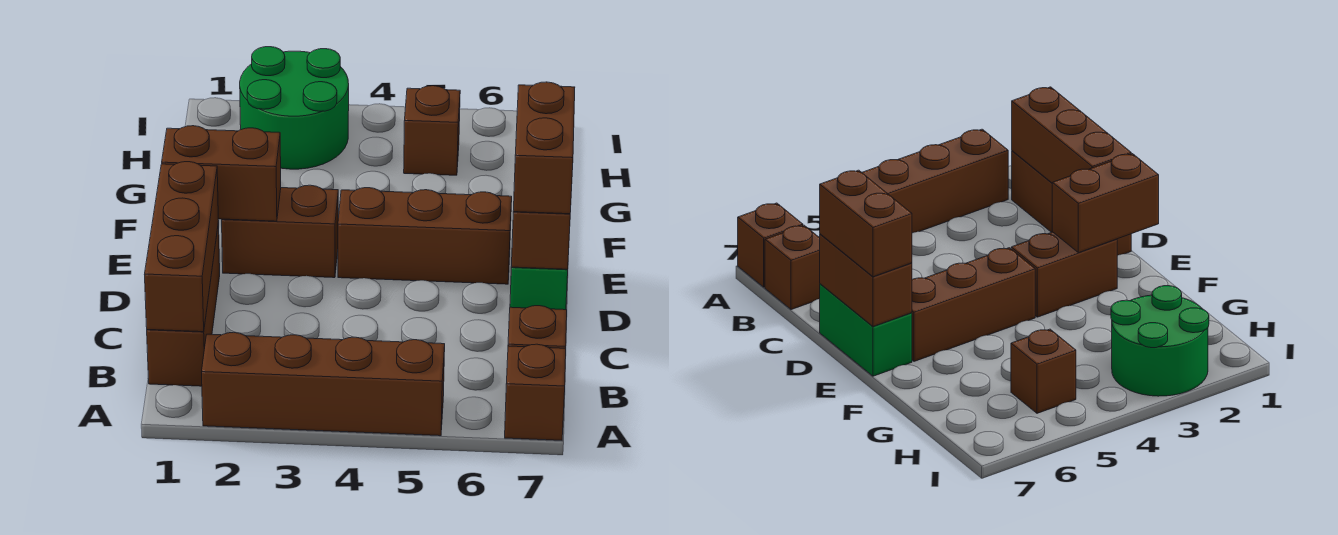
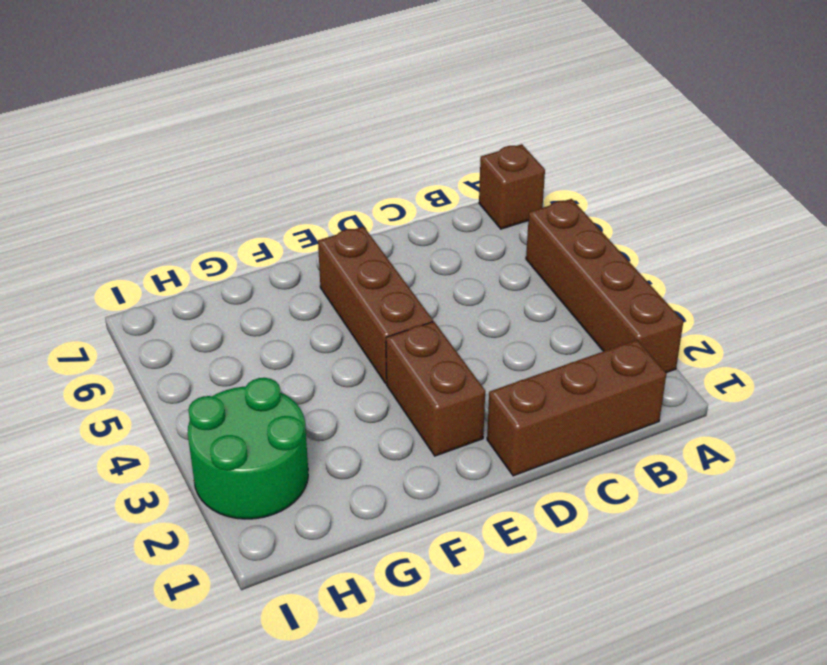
none -> brown 1x1 brick [508,306,567,348]
none -> green 1x2 brick [510,267,568,310]
none -> brown 1x1 brick [404,86,460,175]

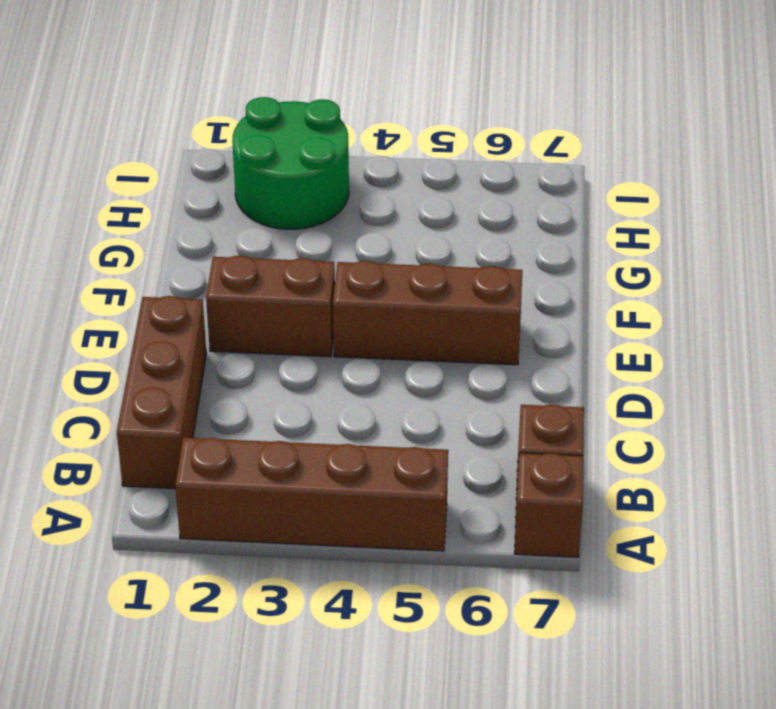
none -> green 1x2 brick [510,267,568,310]
none -> brown 1x1 brick [404,86,460,175]
none -> brown 1x3 brick [144,162,219,332]

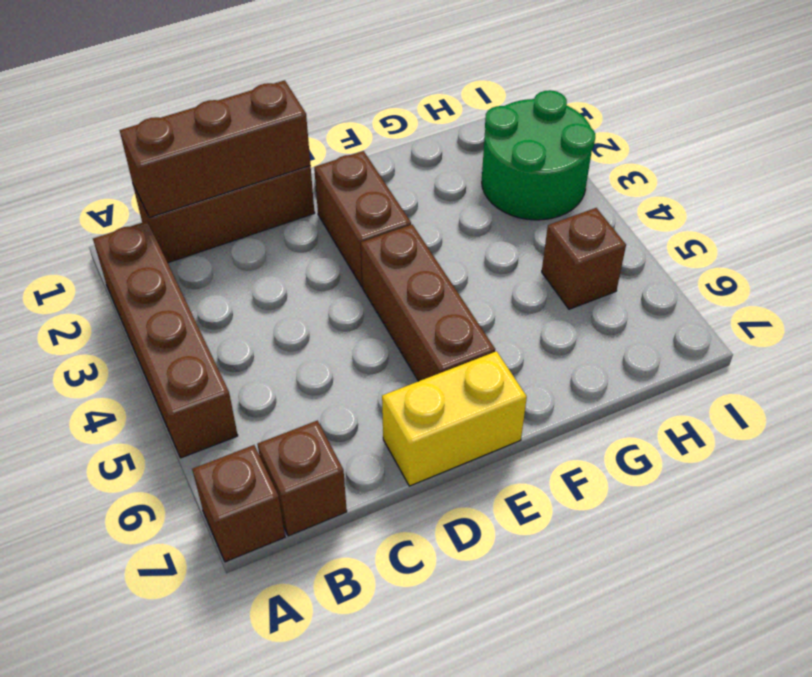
yellow 1x2 brick [382,351,527,486] -> green 1x2 brick [510,267,568,310]
none -> brown 1x2 brick [511,212,570,269]
none -> brown 1x2 brick [162,126,281,221]
none -> brown 1x2 brick [513,82,575,214]

